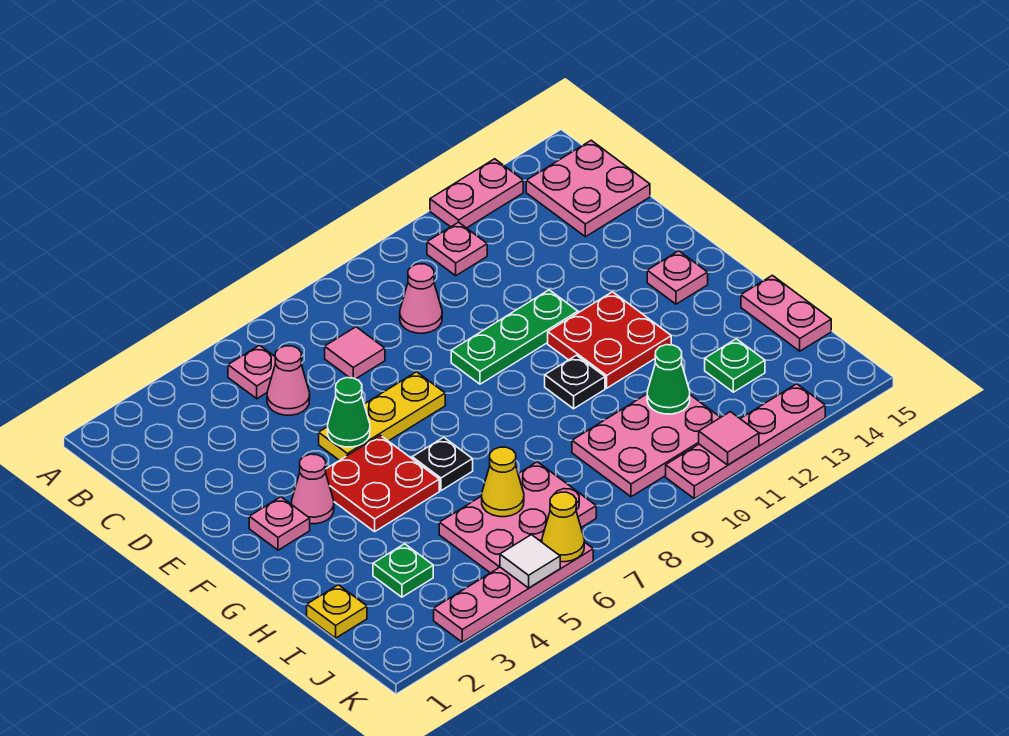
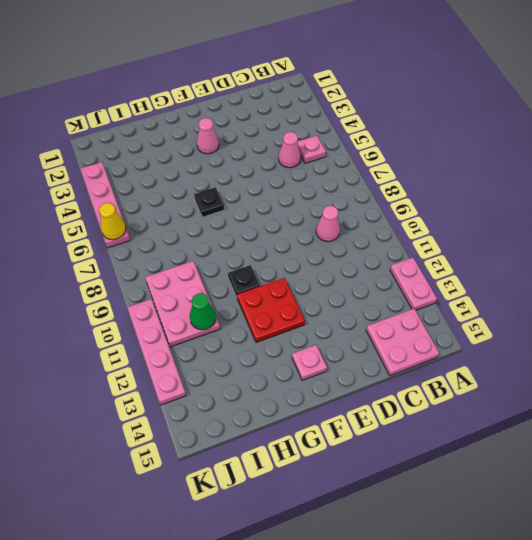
none -> pink 1x1 plate [427,222,487,276]
none -> pink 1x1 tile [325,327,385,379]
none -> yellow 1x3 plate [319,372,445,460]
none -> green 1x3 plate [451,290,578,384]

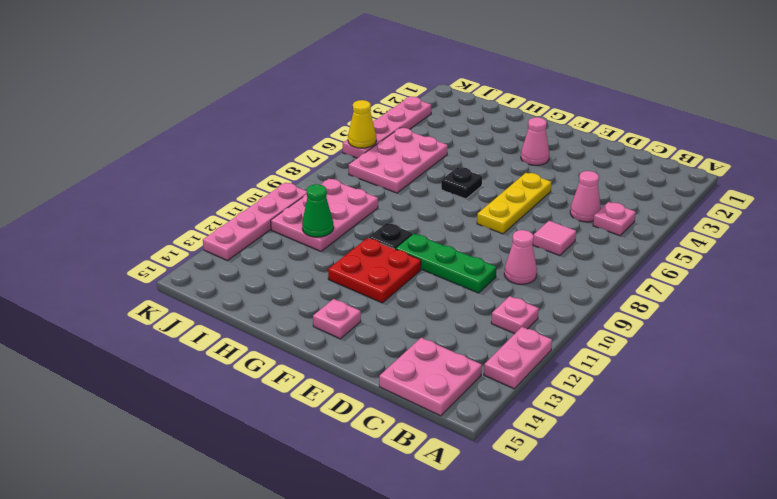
green 1x3 plate [395,234,497,293] -> green 1x3 plate turned to [451,290,578,384]
none -> pink 1x1 plate [249,497,310,550]
none -> red 2x2 plate [326,435,439,532]
none -> pink 1x2 plate [741,275,831,351]
none -> yellow 1x1 plate [307,585,367,638]

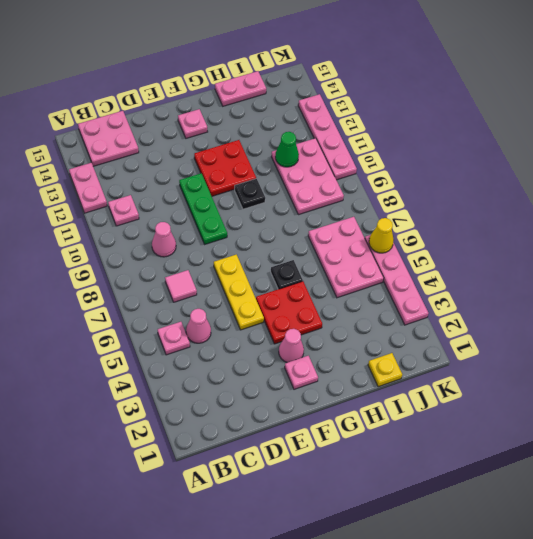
none -> green 1x1 plate [373,544,433,597]
none -> green 1x1 plate [705,339,765,392]
none -> green 1x1 cone [328,378,370,447]
none -> yellow 1x1 cone [482,447,524,517]

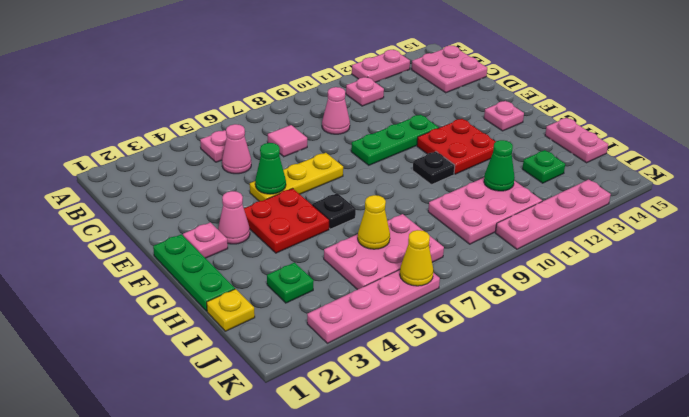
green 1x3 plate [153,234,235,311] -> none
none -> white 1x1 tile [500,535,560,588]
none -> pink 1x1 tile [699,412,759,465]

